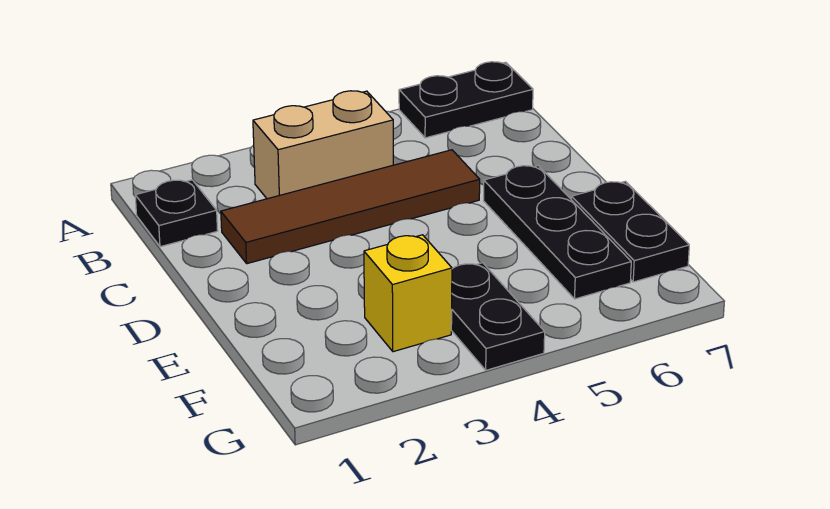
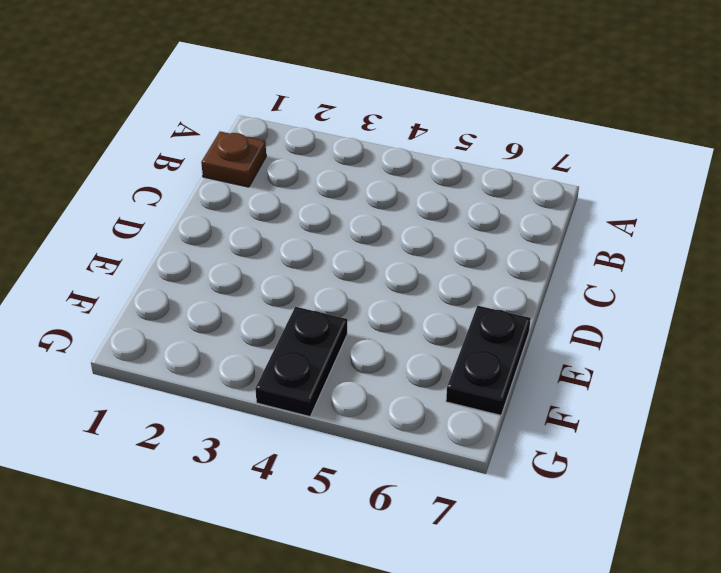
brown 1x1 plate [201,132,266,187] -> black 1x1 plate [135,180,218,247]
none -> black 1x2 plate [399,62,533,138]
none -> tan 1x2 brick [253,91,393,199]

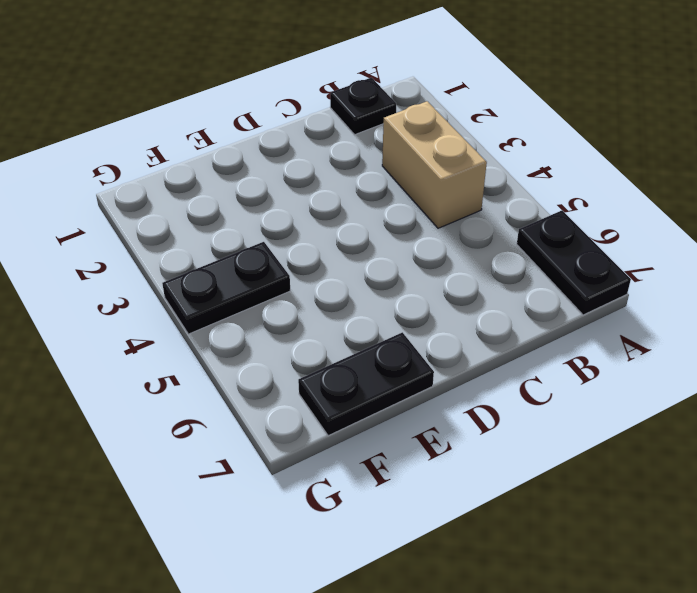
none -> brown 1x4 tile [221,150,480,264]
none -> black 1x3 plate [484,166,631,299]

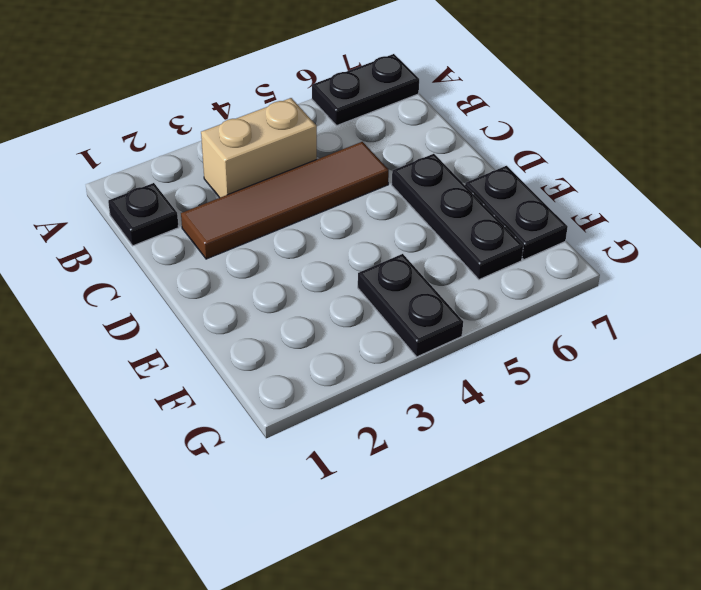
none -> yellow 1x1 brick [364,235,452,352]

